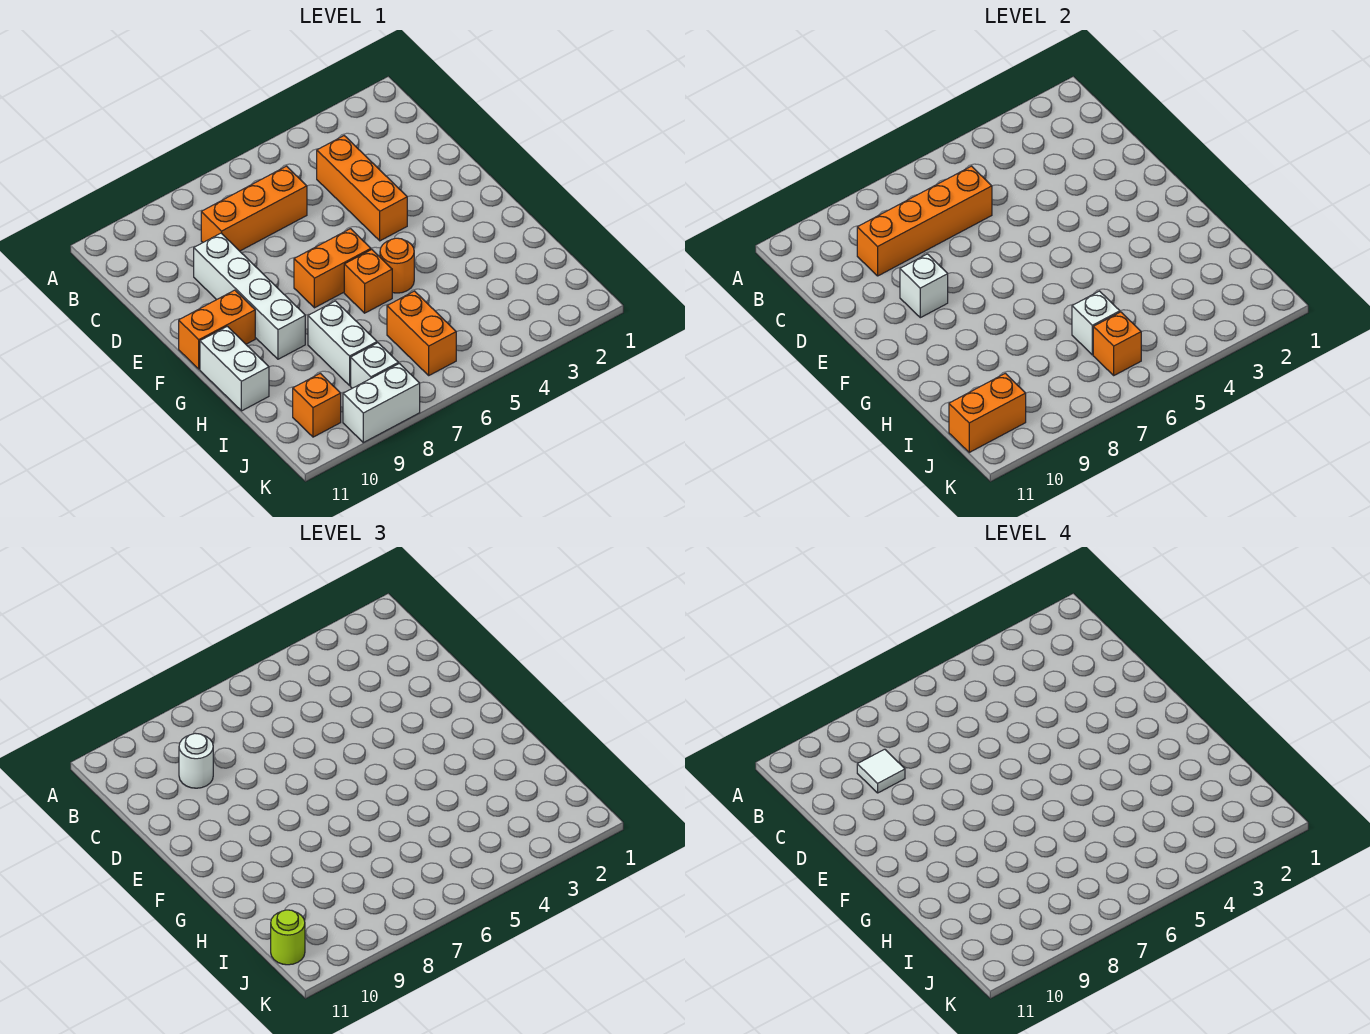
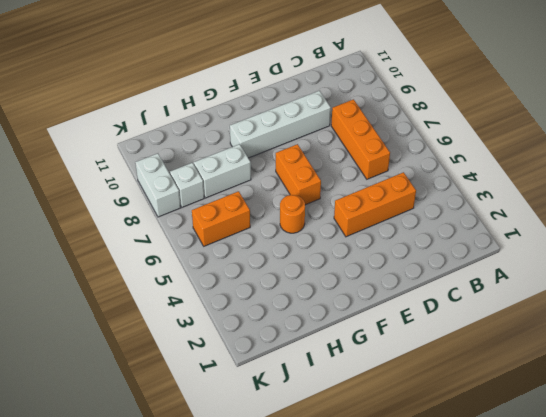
none -> orange 1x2 brick [179,290,255,369]
none -> orange 1x1 brick [344,250,392,313]
none -> white 1x2 brick [200,326,269,411]

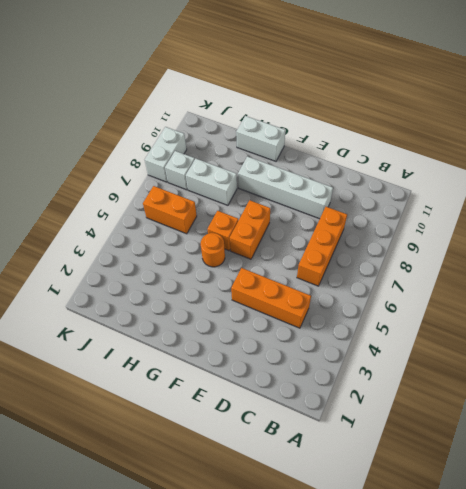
none -> orange 1x2 brick [179,290,255,369]
none -> orange 1x1 brick [293,373,341,437]
none -> orange 1x4 brick [857,166,992,276]

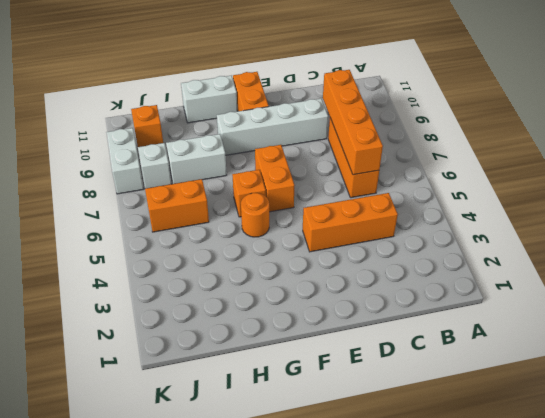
none -> white 1x1 brick [900,254,948,318]
none -> white 1x1 brick [1072,291,1120,355]
none -> orange 1x1 brick [1093,312,1141,375]

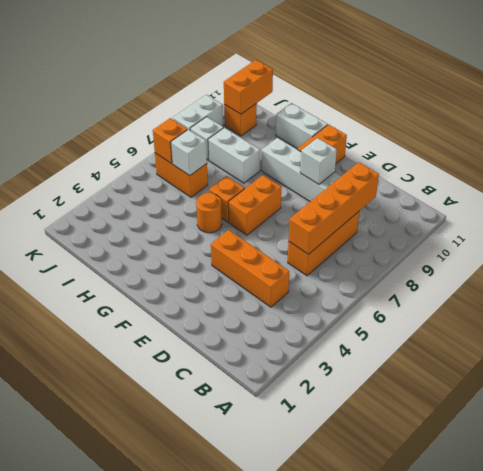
none -> white 1x1 round brick [179,733,213,788]
none -> lime 1x1 round brick [271,910,305,965]
none -> white 1x1 tile [857,749,905,793]

